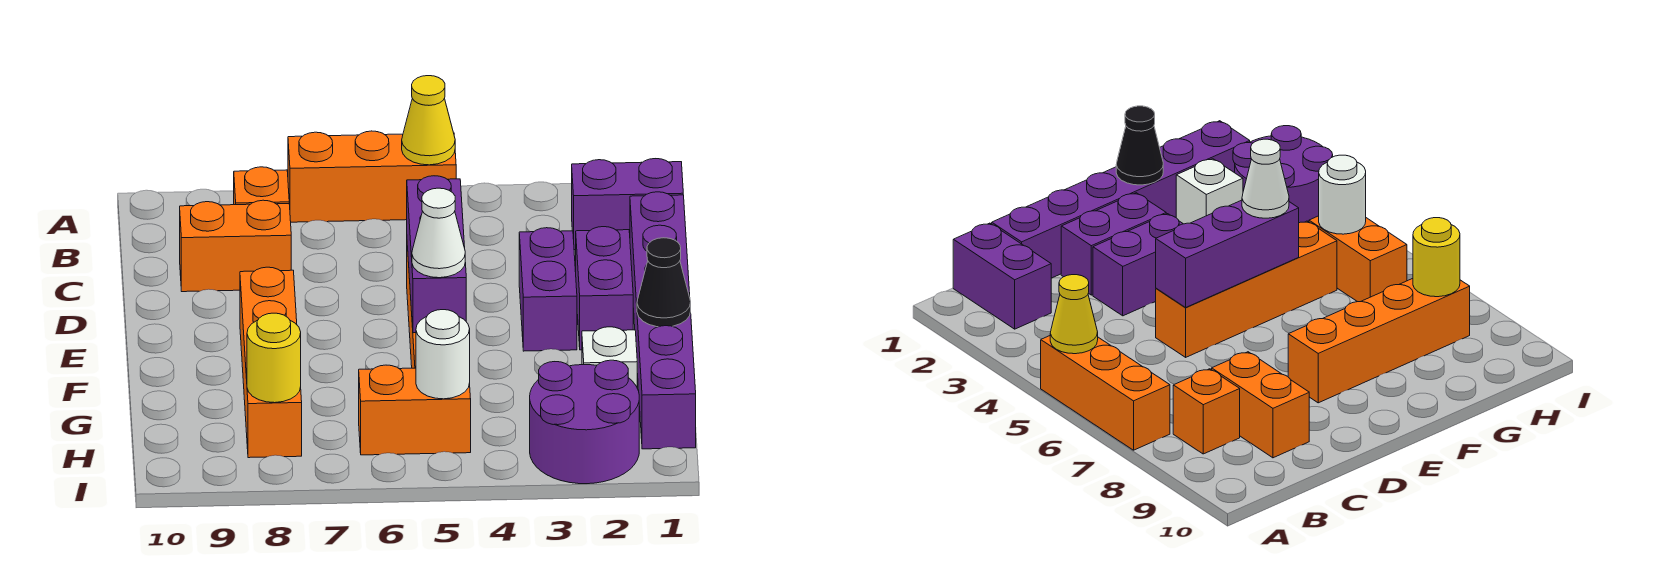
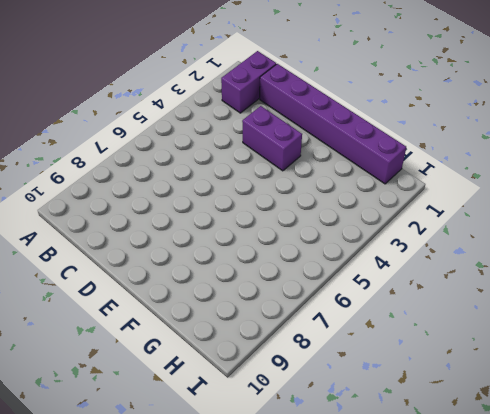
none -> orange 1x3 brick [288,131,456,222]
none -> orange 1x1 brick [234,167,289,205]
none -> orange 1x2 brick [180,200,291,292]

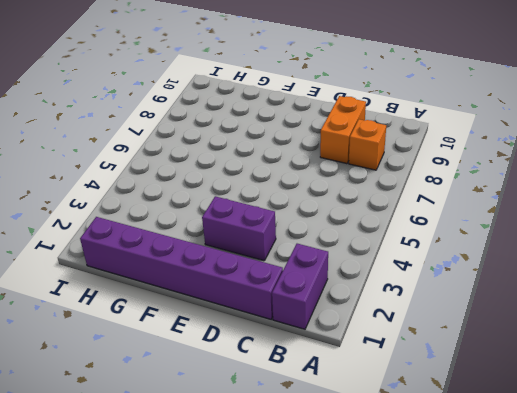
none -> orange 1x3 brick [288,131,456,222]
none -> purple 1x2 brick [576,227,633,350]
none -> orange 1x4 brick [1156,221,1337,357]

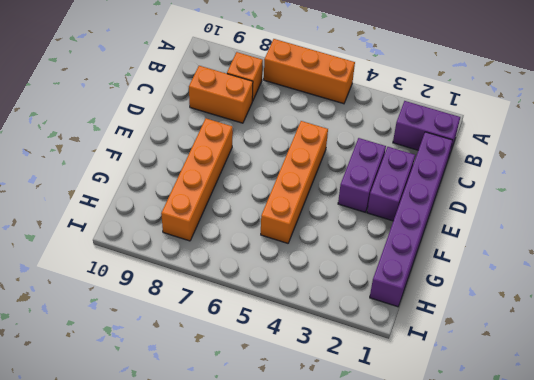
none -> white 1x1 brick [582,327,637,387]
none -> purple 2x2 round brick [530,360,639,484]
none -> orange 1x2 brick [359,365,471,455]

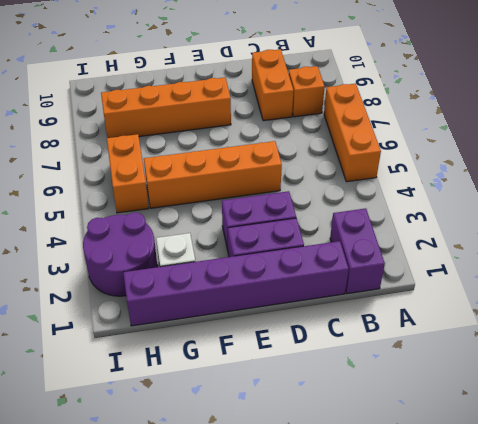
none -> yellow 1x1 cone [402,76,455,165]
none -> purple 1x3 brick [407,176,466,333]
none -> black 1x1 cone [637,238,691,327]

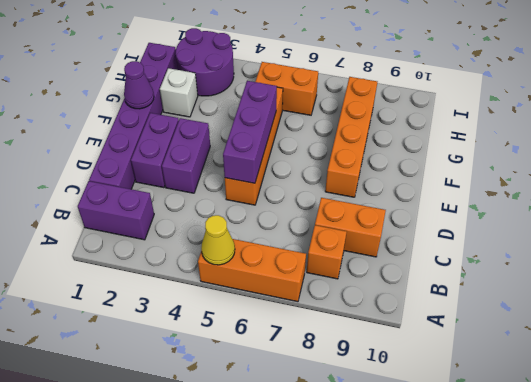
purple 1x1 cone [124,61,154,109] -> black 1x1 cone [637,238,691,327]
none -> white 1x1 round brick [416,310,470,399]
none -> yellow 1x1 round brick [247,313,301,403]
none -> white 1x1 cone [412,188,465,278]

